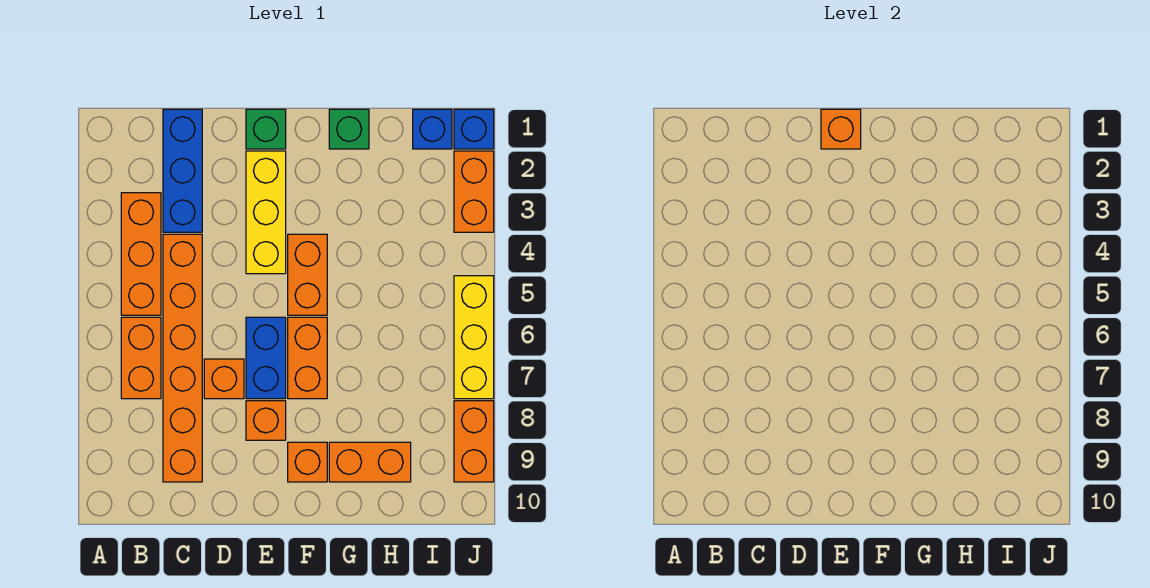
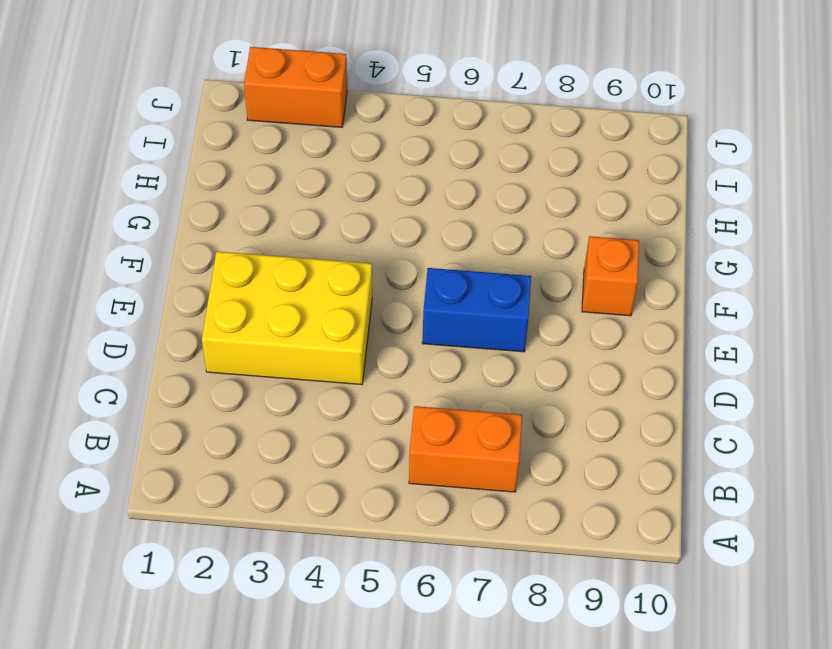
yellow 2x3 brick [202,252,372,385] -> yellow 1x3 brick [246,151,286,274]
none -> orange 1x3 brick [121,193,161,315]
none -> blue 1x3 brick [163,109,202,232]
none -> orange 1x6 brick [163,234,202,482]

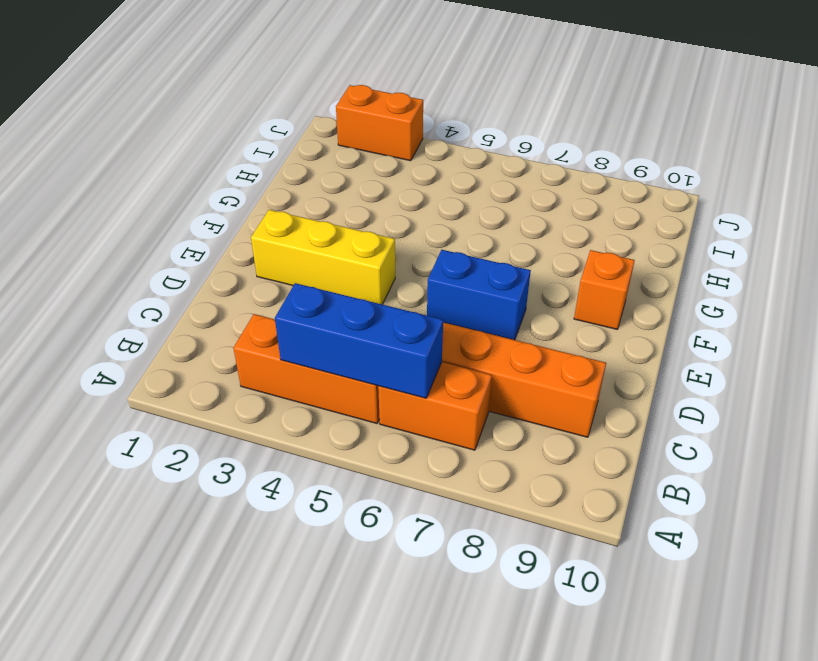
blue 1x3 brick [275,283,443,398] -> blue 1x3 brick moved to [163,109,202,232]
none -> orange 1x1 brick [204,359,244,399]
none -> green 1x1 brick [246,109,286,149]
none -> orange 1x1 brick [246,401,286,440]

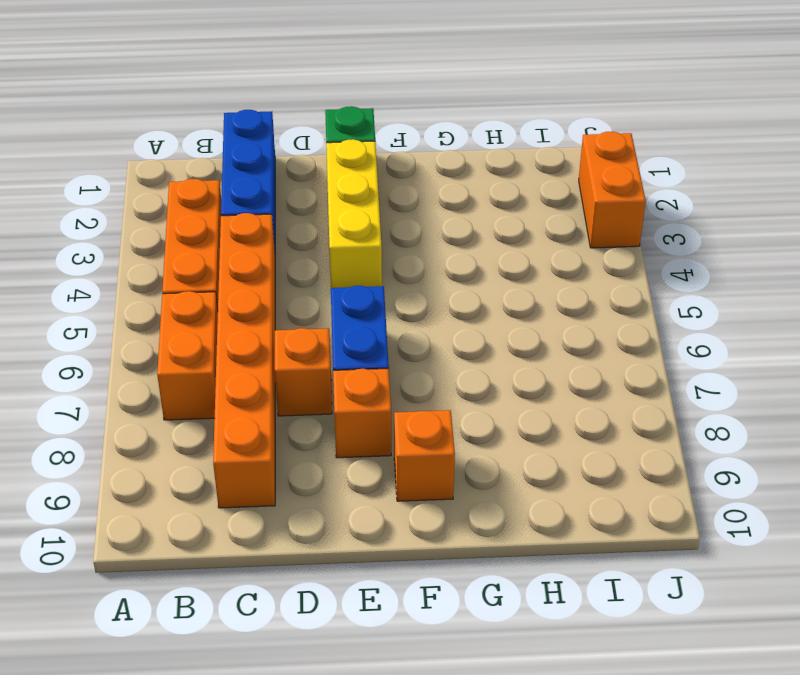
none -> orange 1x2 brick [288,234,327,315]
none -> orange 1x2 brick [288,317,327,399]
none -> green 1x1 brick [329,109,369,149]

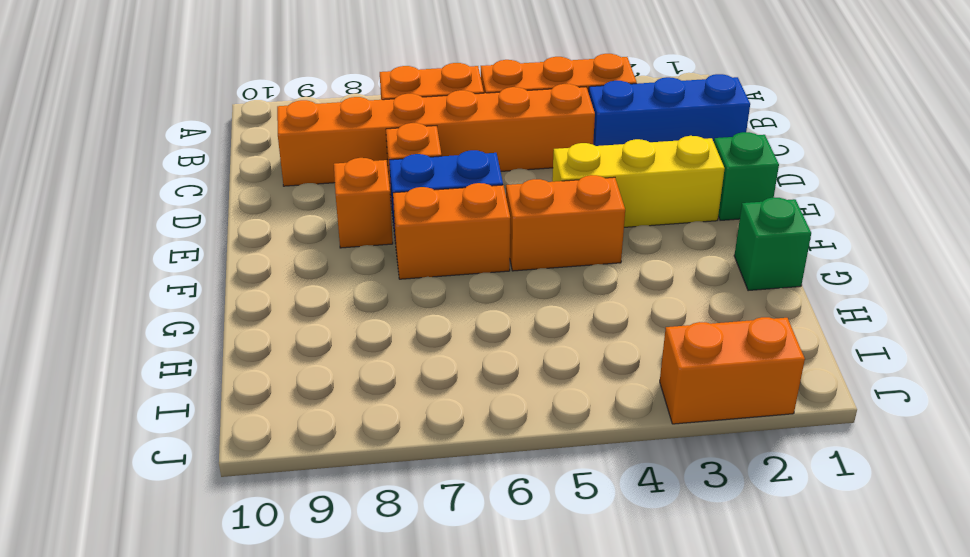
none -> orange 1x1 brick [288,442,327,482]
none -> orange 1x2 brick [329,442,411,482]
none -> blue 1x1 brick [413,109,452,149]

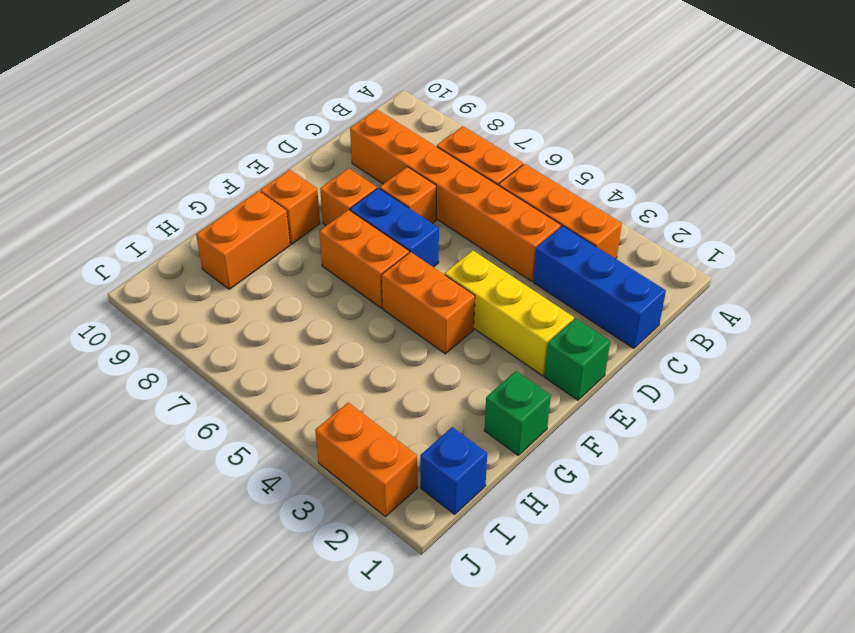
none -> blue 1x1 brick [454,109,494,149]
none -> yellow 1x3 brick [454,276,494,399]
none -> orange 1x2 brick [454,401,494,482]

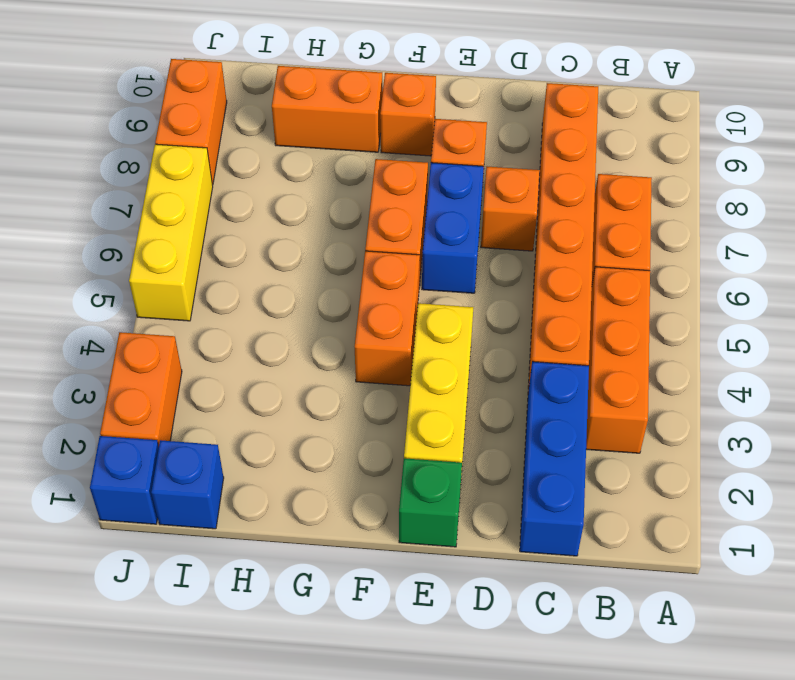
none -> green 1x1 brick [329,109,369,149]
none -> orange 1x1 brick [821,109,861,149]

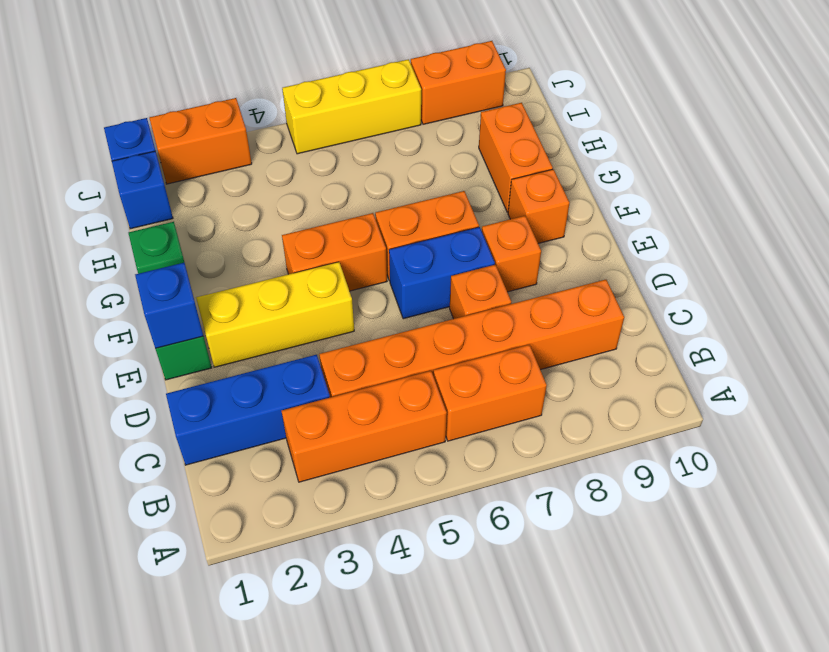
blue 1x1 brick [135,263,203,348] -> orange 1x1 brick [821,109,861,149]

